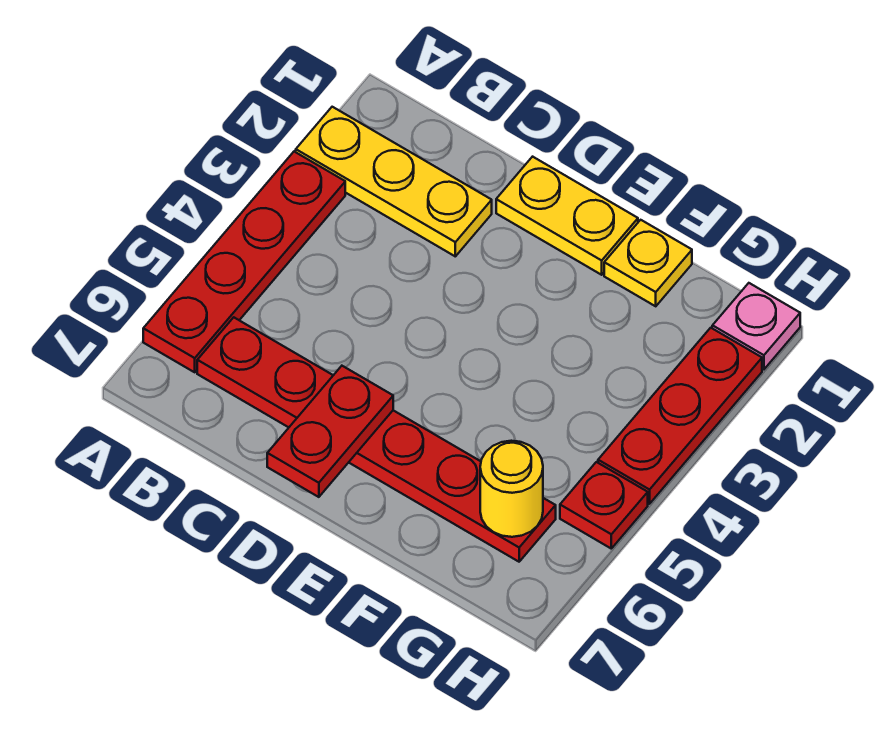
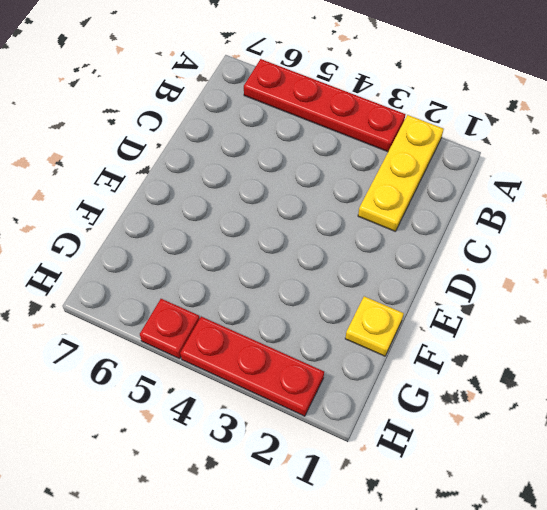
none -> red 1x6 plate [197,317,556,562]
none -> yellow 1x2 plate [496,157,638,275]

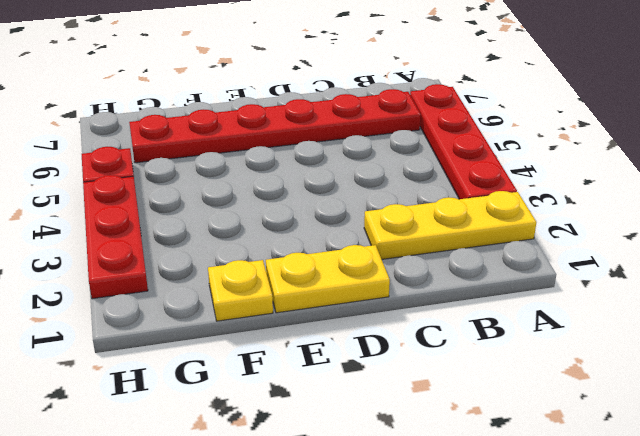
none -> pink 1x1 plate [712,283,800,369]
none -> red 1x2 plate [267,366,393,497]

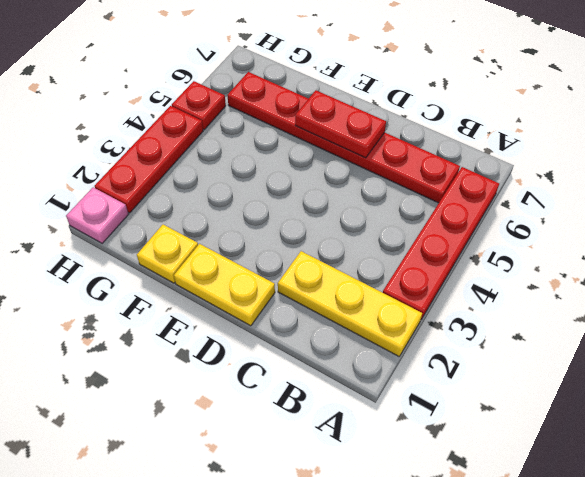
red 1x2 plate [295,90,386,158] -> red 1x2 plate turned to [267,366,393,497]
none -> yellow 1x1 round brick [480,441,543,537]

